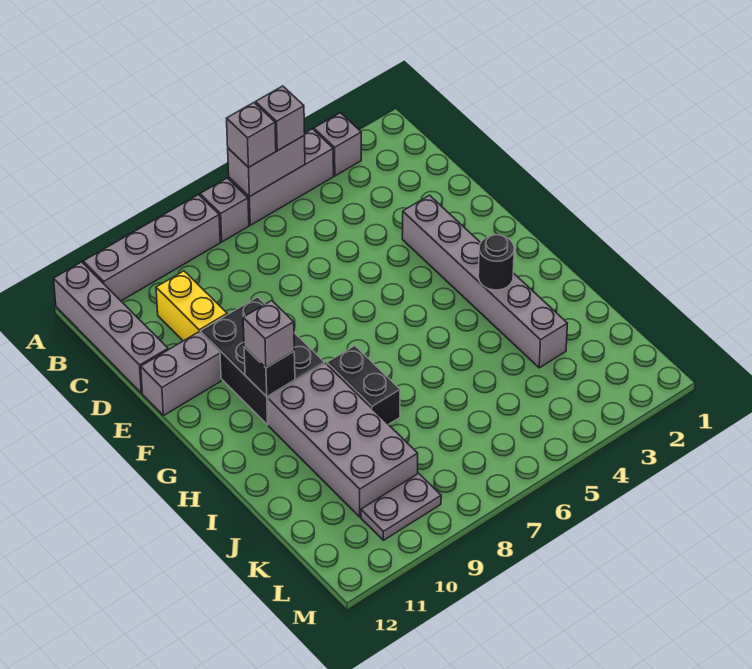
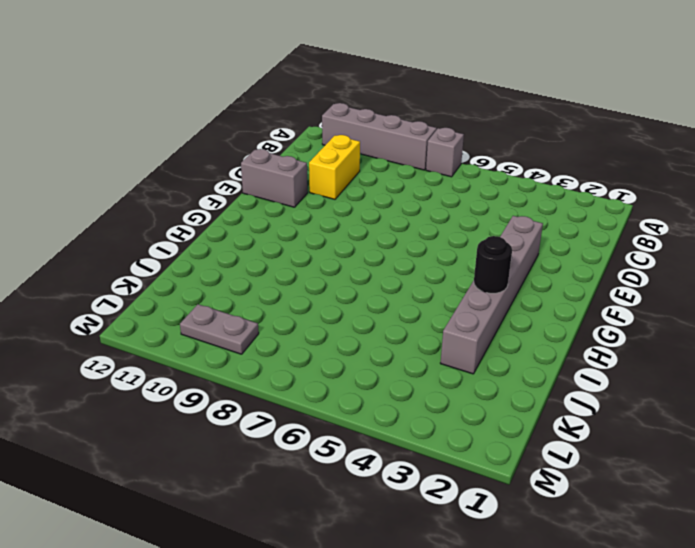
none -> grey 1x1 brick [314,113,361,176]
none -> grey 1x3 brick [229,129,334,225]
none -> grey 1x4 brick [54,262,168,393]

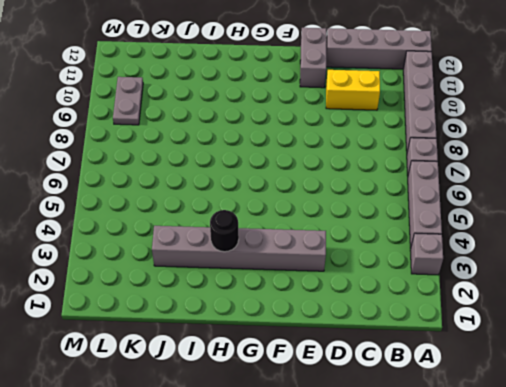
none -> black 2x3 brick [200,297,324,425]
none -> black 1x2 brick [327,346,400,424]
none -> grey 2x4 brick [268,364,418,517]

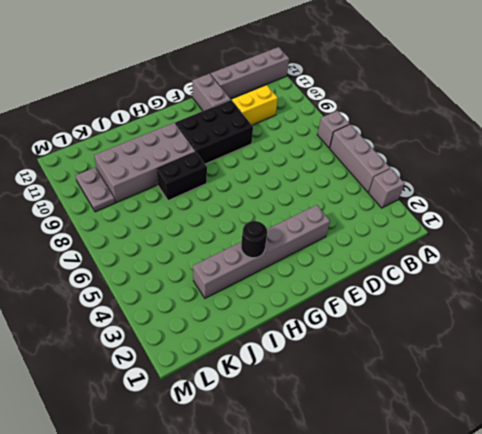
none -> grey 1x4 brick [83,195,220,301]
none -> grey 1x2 brick [228,136,305,197]
none -> black 1x1 brick [244,347,295,396]

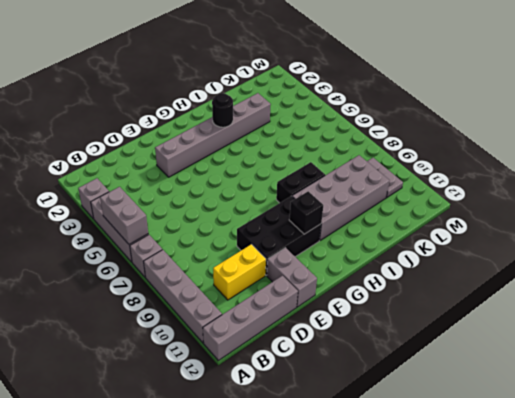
none -> grey 1x1 brick [255,86,305,151]
none -> grey 1x1 brick [226,103,276,167]
none -> grey 1x1 brick [243,300,294,368]

